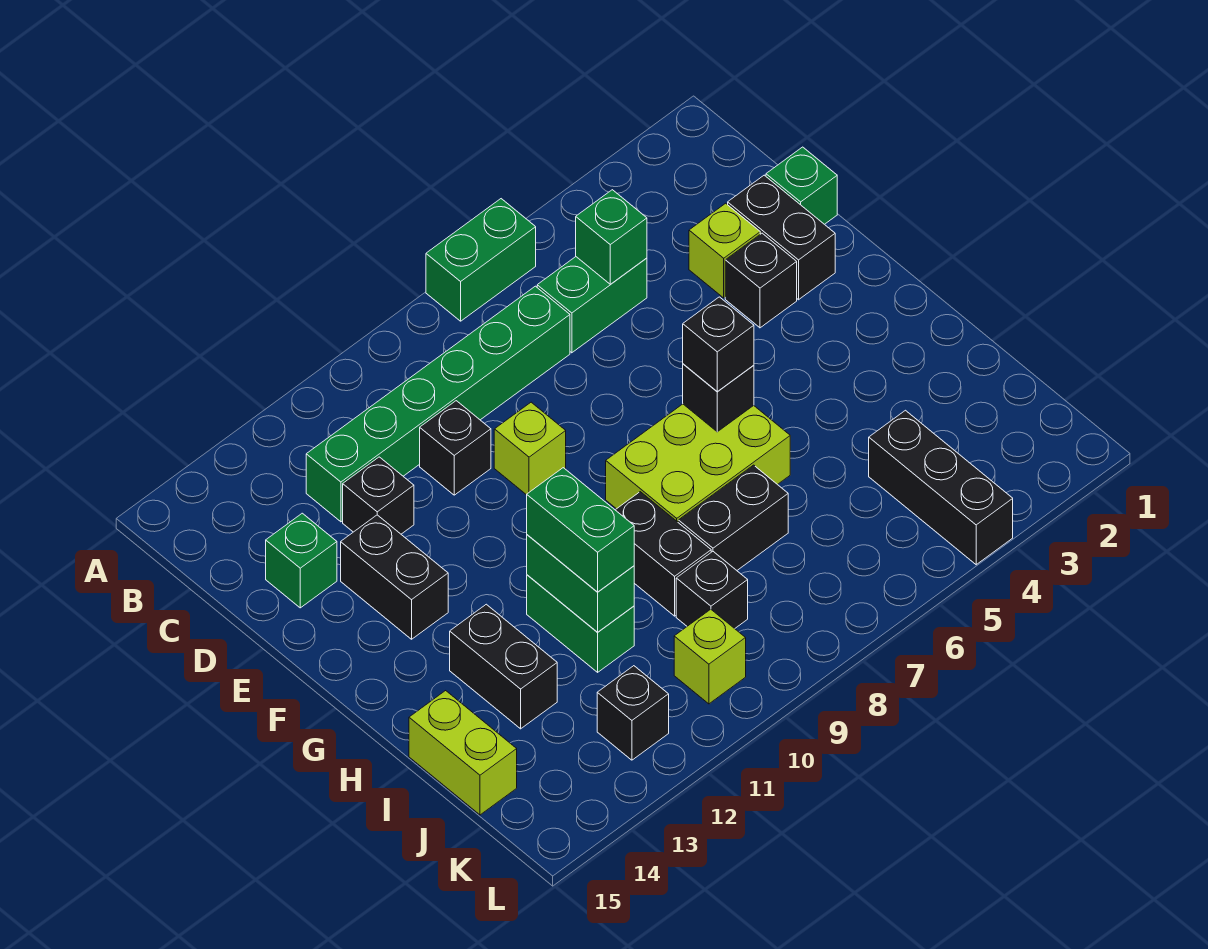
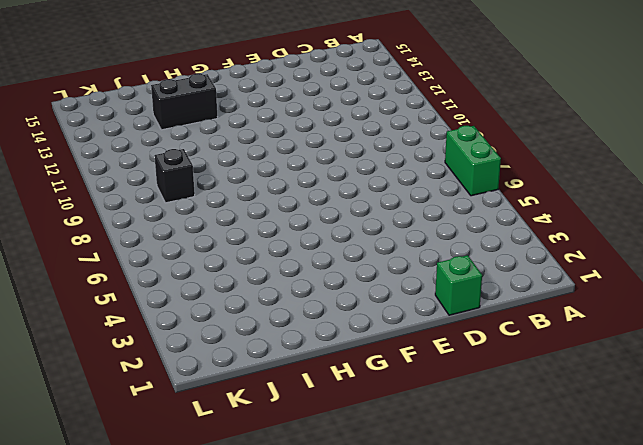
none -> green 1x2 brick [537,257,647,353]
none -> green 1x6 brick [306,286,570,522]
none -> black 1x2 brick [728,175,835,300]

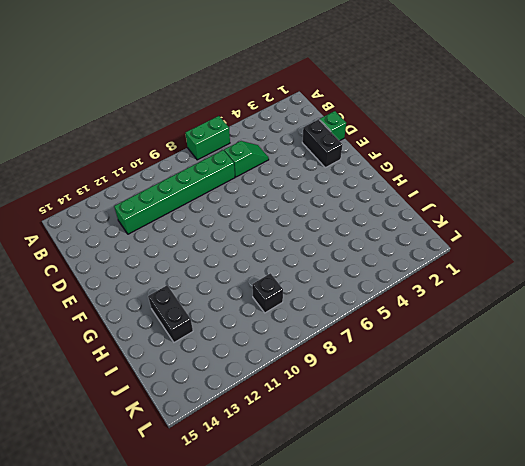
green 1x2 slope [224,141,269,177] -> green 1x2 brick [537,257,647,353]
none -> lime 1x1 brick [689,203,760,298]
none -> black 1x1 brick [420,401,491,495]
none -> black 1x1 brick [343,457,414,534]

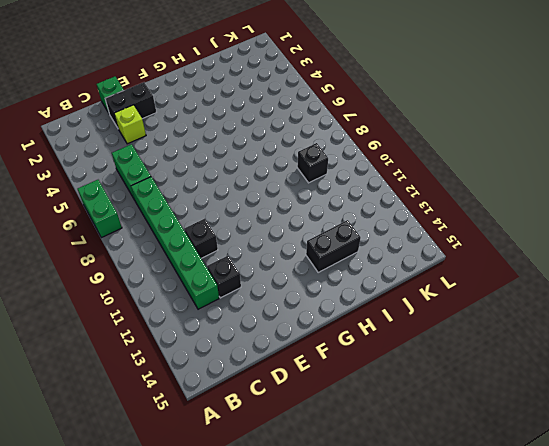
none -> green 1x1 brick [266,513,337,608]
none -> black 1x1 brick [725,233,797,328]
none -> lime 1x1 brick [494,402,566,495]

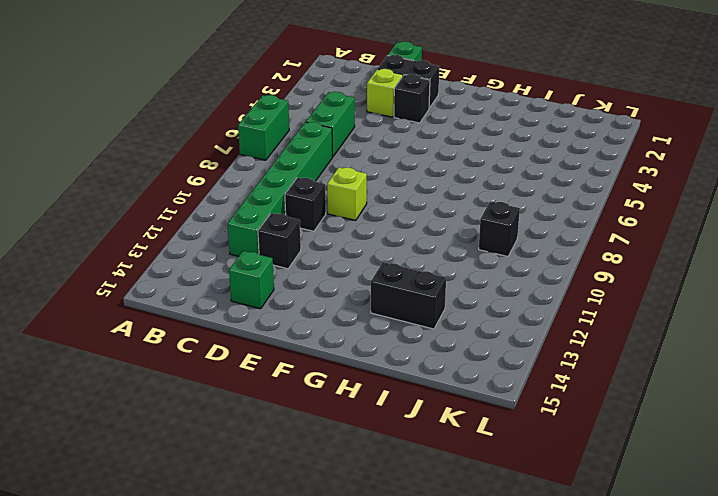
none -> black 1x2 brick [341,515,448,639]
none -> lime 2x3 brick [606,404,790,522]
none -> black 1x2 brick [616,492,711,616]

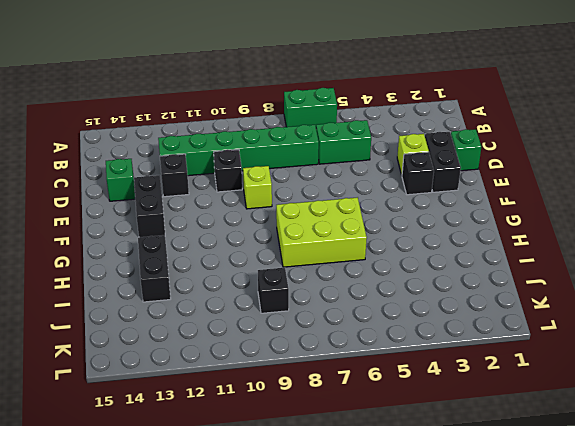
none -> black 1x2 brick [616,492,711,616]
none -> green 1x2 brick [527,575,634,672]
none -> black 1x2 brick [678,465,788,570]

